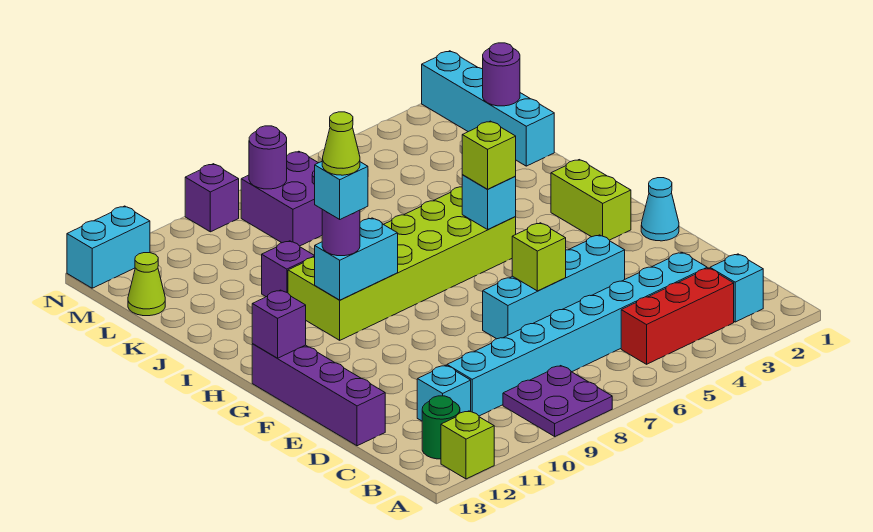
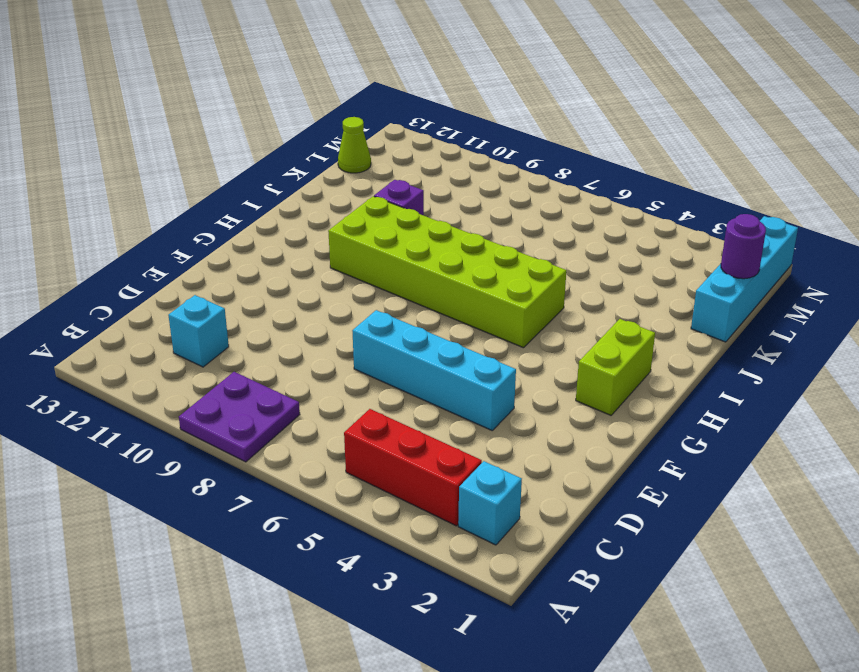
none -> lime 1x1 brick [441,411,494,479]
none -> green 1x1 round brick [422,396,460,459]
none -> cyan 1x8 brick [447,253,707,416]

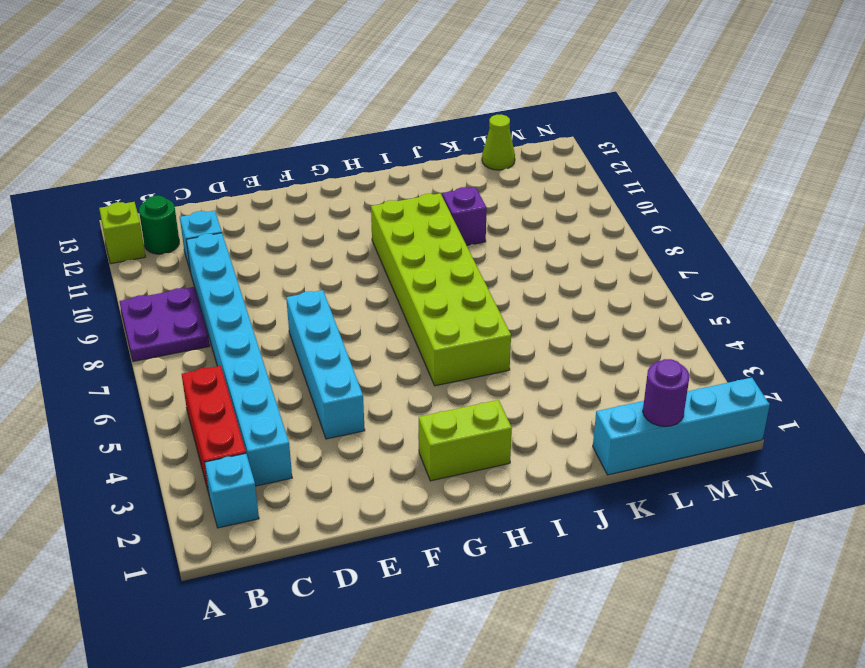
none -> purple 1x4 brick [252,344,385,446]
none -> cyan 1x1 cone [641,178,679,241]
none -> purple 2x2 brick [241,151,322,246]

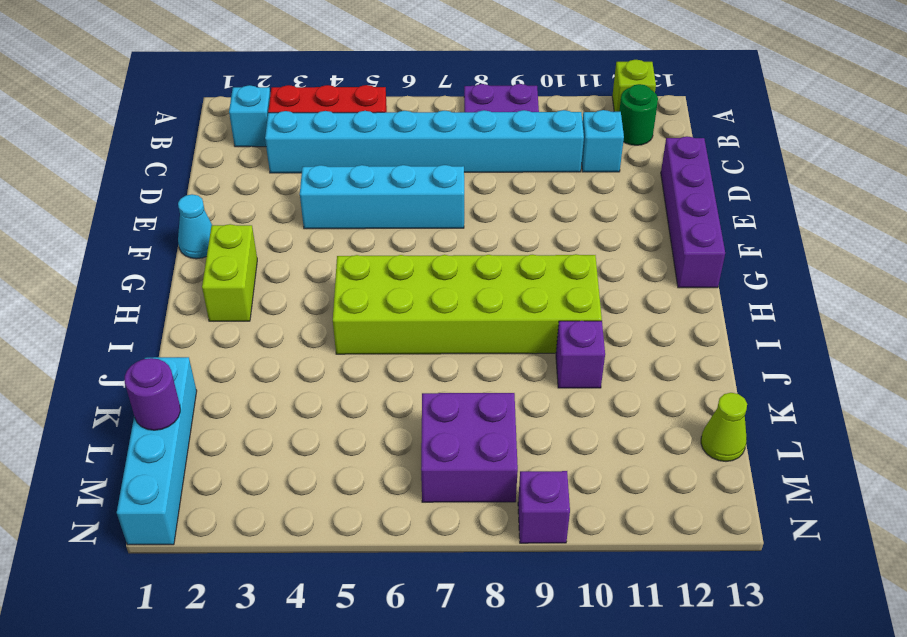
none -> cyan 1x2 brick [67,206,150,288]
none -> lime 1x1 brick [512,223,566,291]
none -> purple 1x1 brick [252,290,306,358]

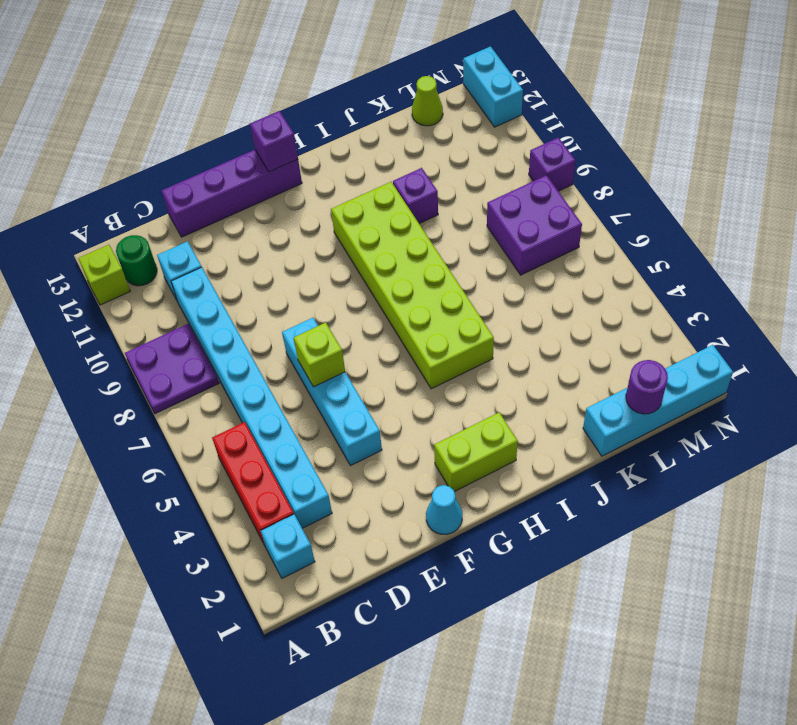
none -> cyan 1x1 brick [462,175,516,229]
none -> cyan 1x2 brick [315,218,398,300]
none -> purple 1x1 round brick [249,126,287,189]

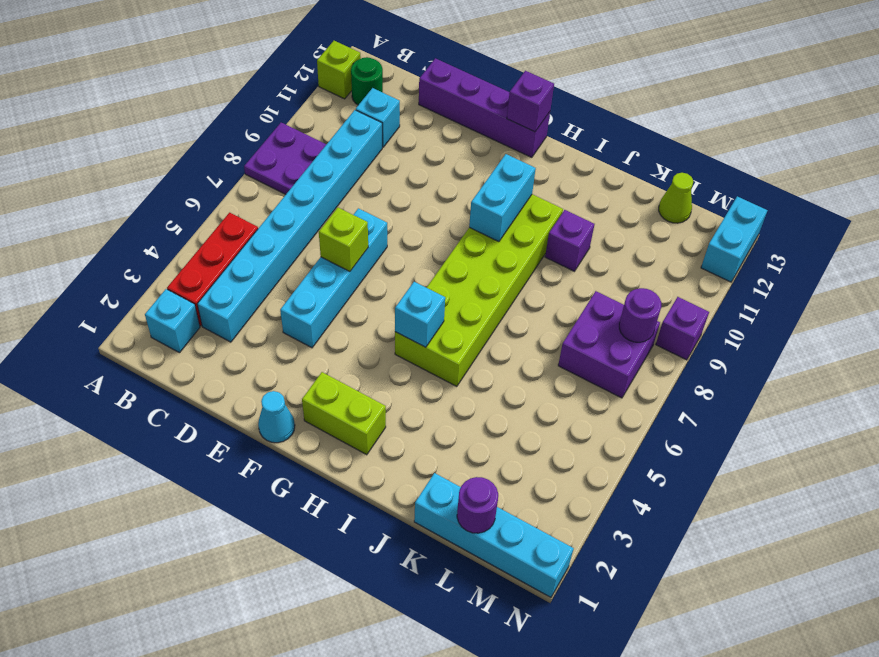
none -> lime 1x1 brick [462,121,516,189]
none -> purple 1x1 round brick [322,210,360,256]
none -> cyan 1x1 brick [315,162,368,219]

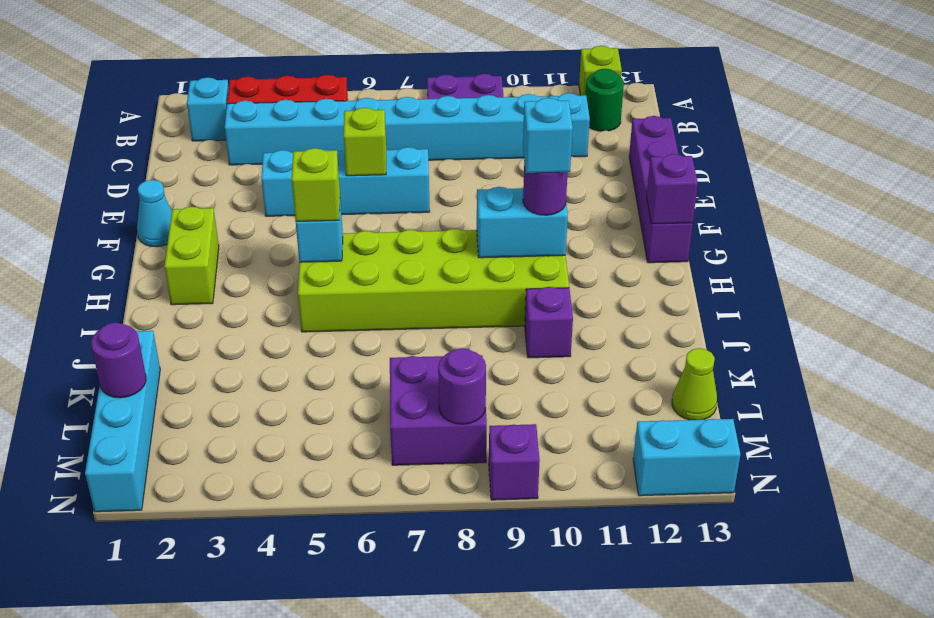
none -> lime 1x1 cone [322,112,360,175]

